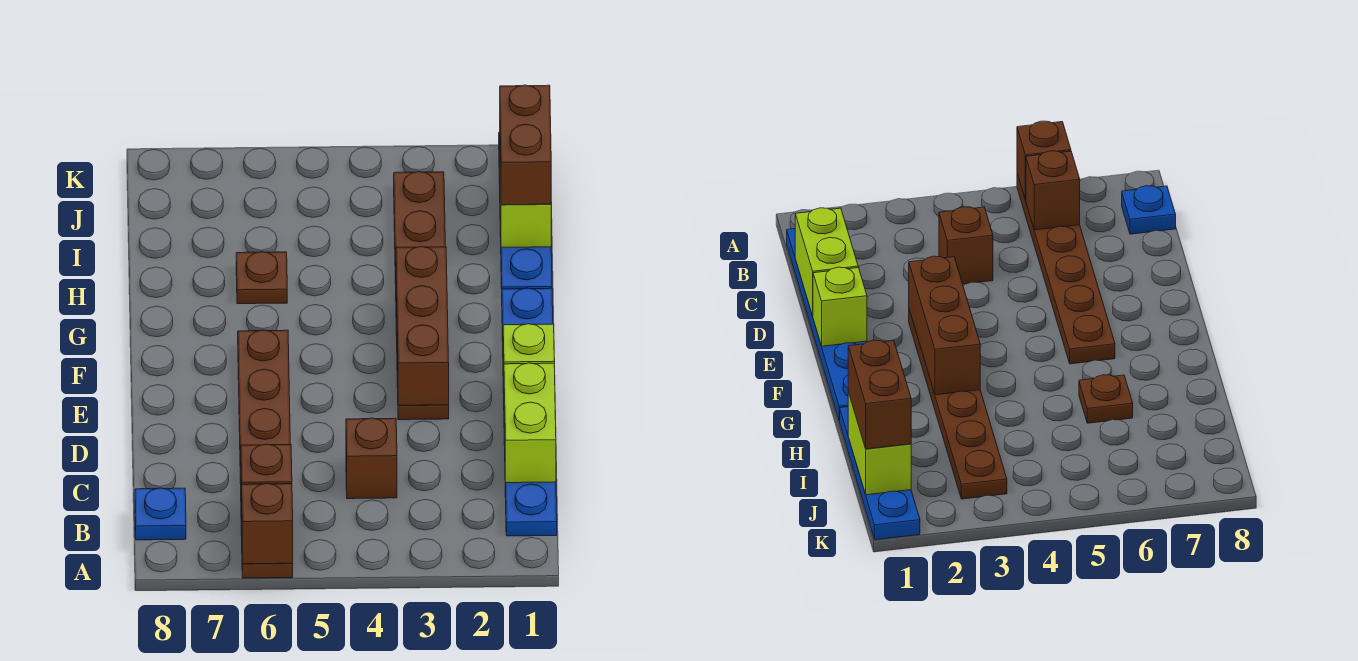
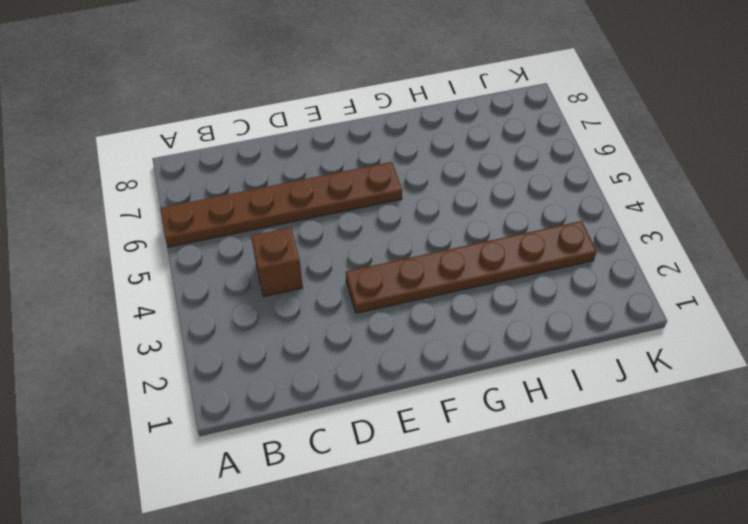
none -> blue 1x6 plate [502,288,557,536]
none -> blue 1x1 plate [135,488,186,540]
none -> blue 1x4 plate [499,132,552,289]

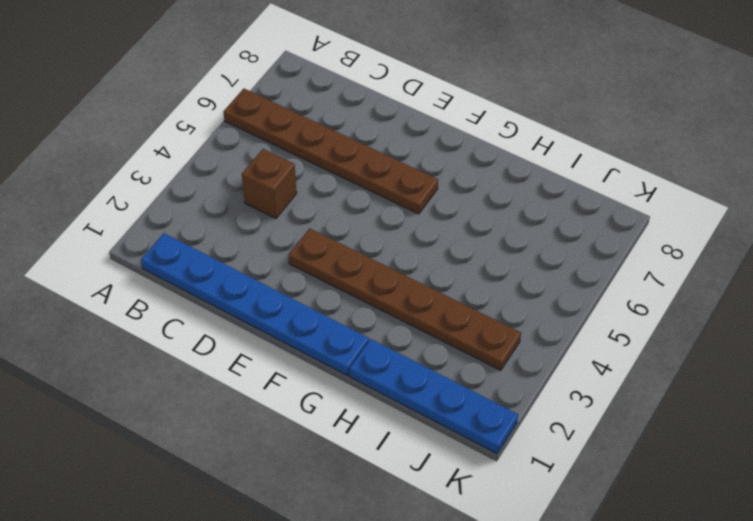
none -> blue 1x1 plate [135,488,186,540]
none -> brown 1x1 plate [236,252,287,304]
none -> brown 1x1 brick [241,483,293,564]

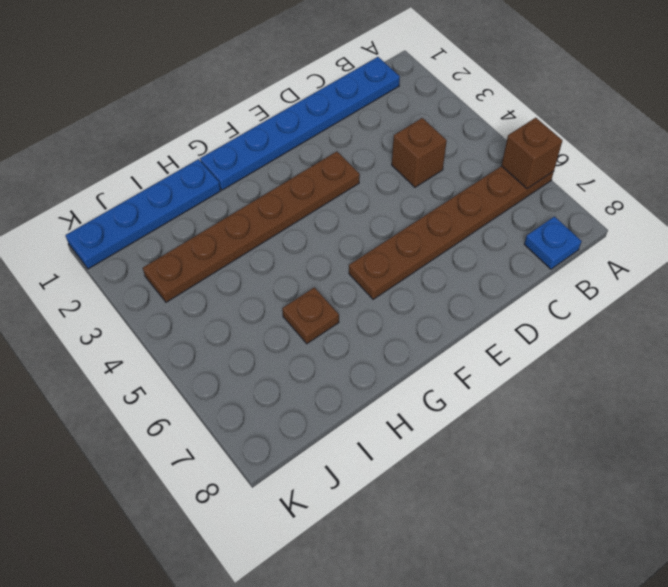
none -> brown 1x1 brick [241,444,292,521]
none -> lime 1x2 brick [504,363,556,483]
none -> lime 1x1 brick [503,324,554,380]

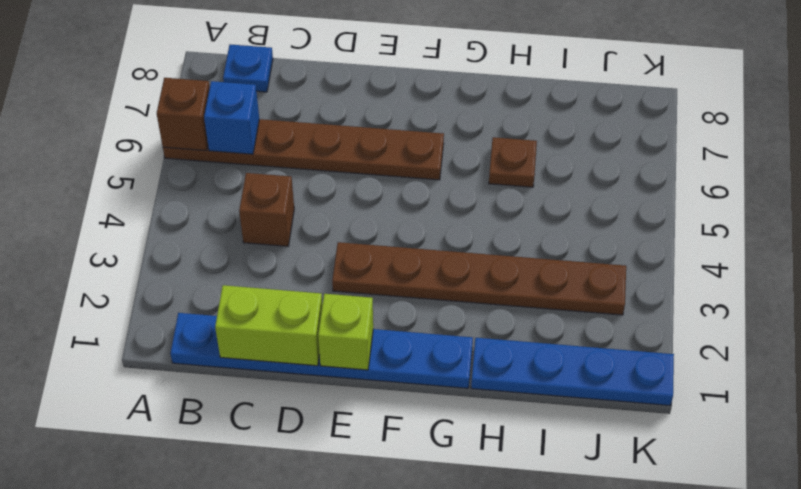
blue 1x1 brick [204,81,259,154] -> brown 1x1 brick [241,444,292,521]
none -> brown 1x3 brick [396,247,449,405]
none -> lime 1x2 brick [500,180,551,247]
none -> brown 1x2 brick [500,85,551,205]

